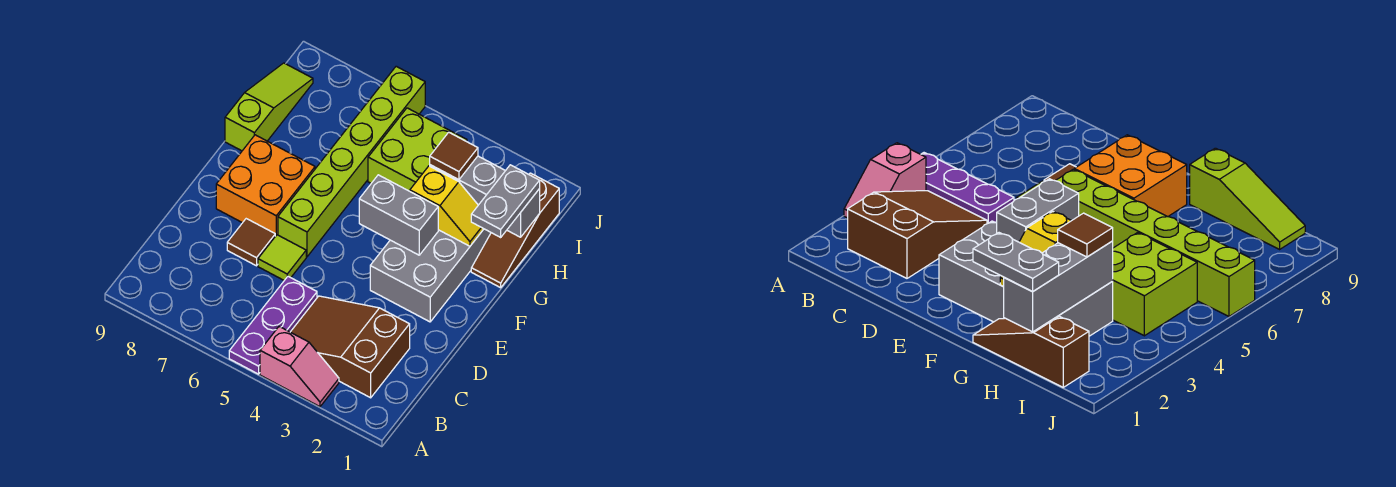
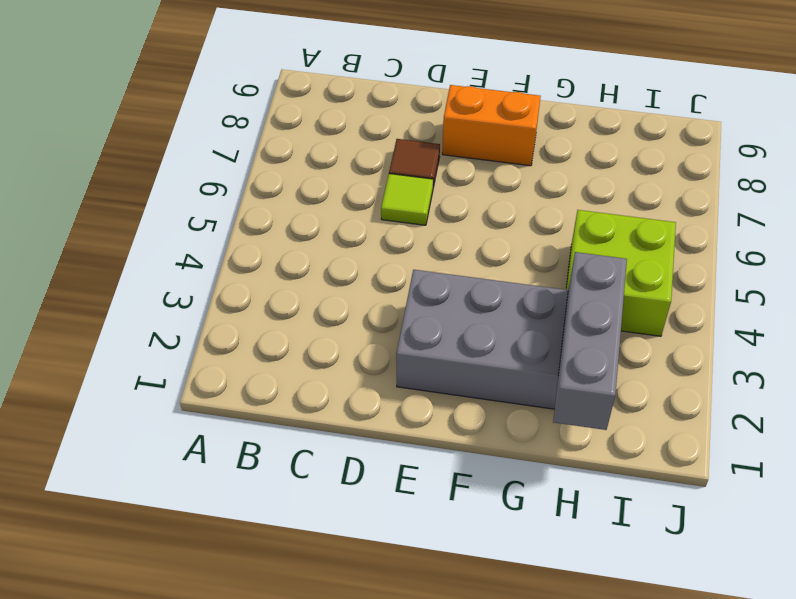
orange 1x2 brick [442,85,541,166] -> orange 2x2 brick [216,135,315,236]
none -> pink 1x2 slope [260,327,339,407]
none -> purple 1x3 plate [229,276,317,374]
none -> brown 2x3 slope [291,296,410,398]

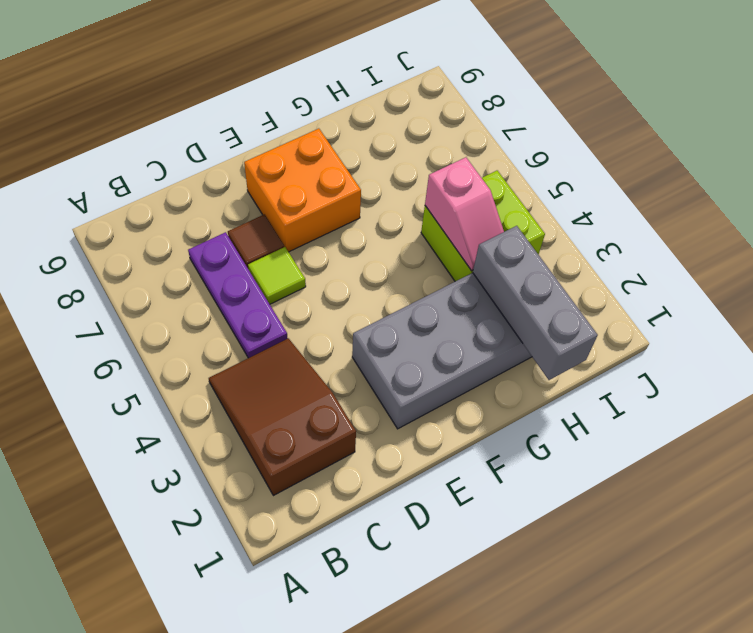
purple 1x3 plate [188,232,288,358] -> purple 1x3 plate turned to [229,276,317,374]
pink 1x2 slope [425,157,504,271] -> pink 1x2 slope moved to [260,327,339,407]
none -> lime 1x6 brick [278,66,425,257]
none -> brown 1x3 slope [471,173,559,288]
none -> lime 1x3 slope [225,63,313,151]

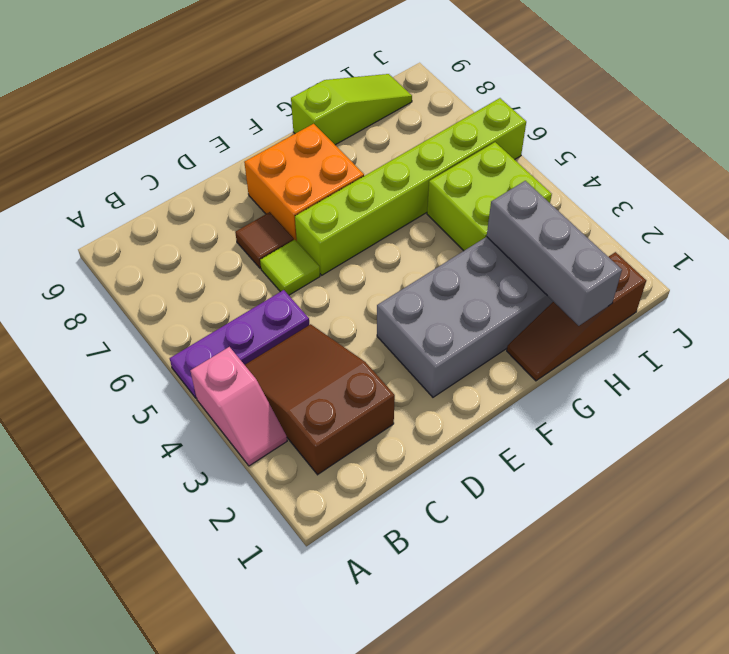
none -> grey 1x2 brick [359,175,438,255]
none -> yellow 1x2 slope [410,166,483,246]
none -> grey 1x2 plate [471,165,540,237]

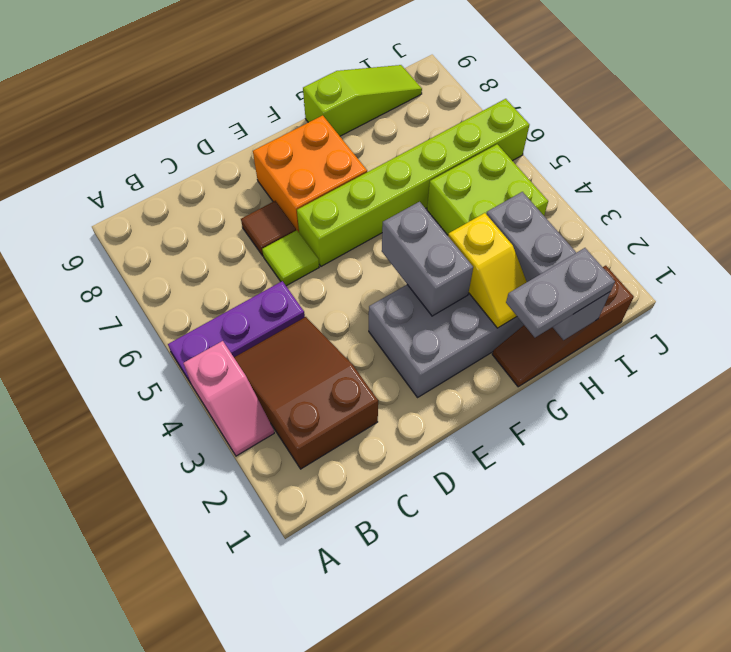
none -> brown 1x1 tile [430,132,478,180]

